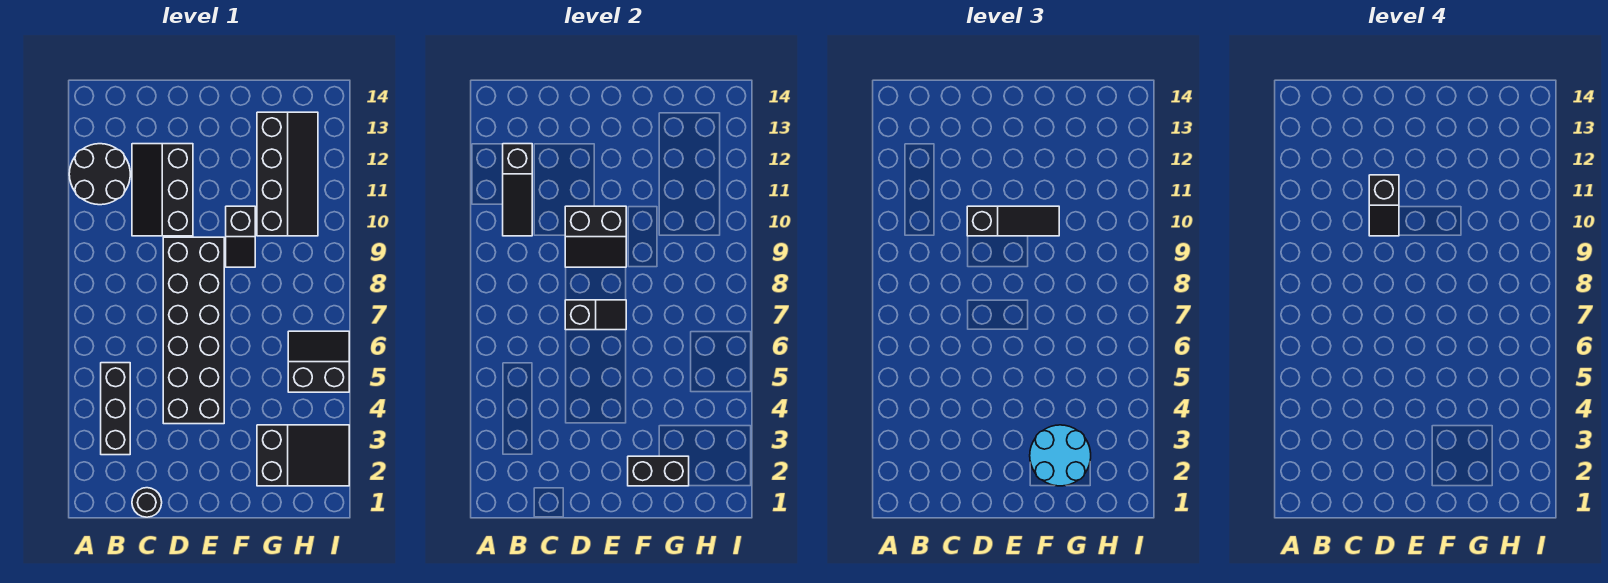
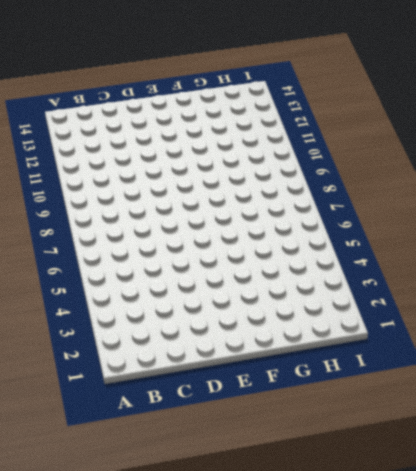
none -> black 2x2 round brick [69,144,130,205]
none -> black 1x3 brick [101,363,130,455]
none -> black 1x1 round brick [132,488,162,517]

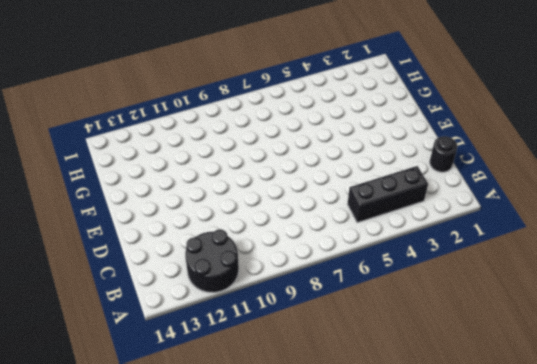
none -> black 2x3 slope [132,144,193,236]
none -> black 2x6 brick [163,237,224,424]
none -> black 1x2 slope [226,206,255,267]

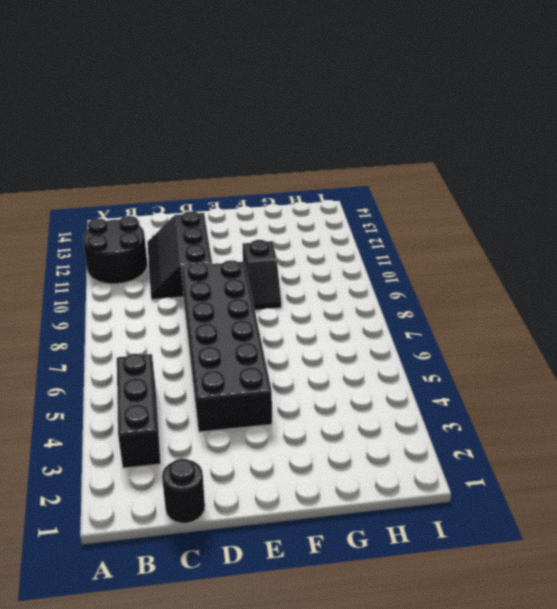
none -> black 2x3 slope [257,425,349,486]
none -> black 2x4 slope [257,112,318,236]
none -> black 2x2 slope [288,331,349,392]

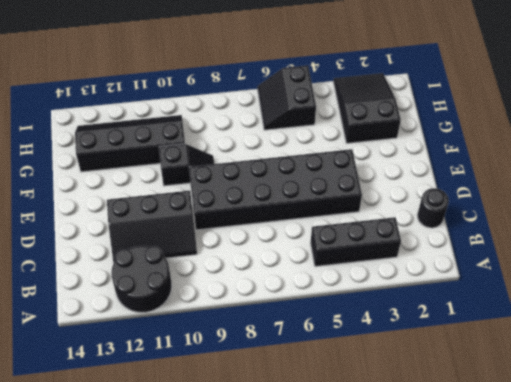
none -> black 1x3 slope [503,144,532,236]
none -> black 1x2 slope [565,300,626,330]
none -> black 2x2 slope [565,206,626,267]

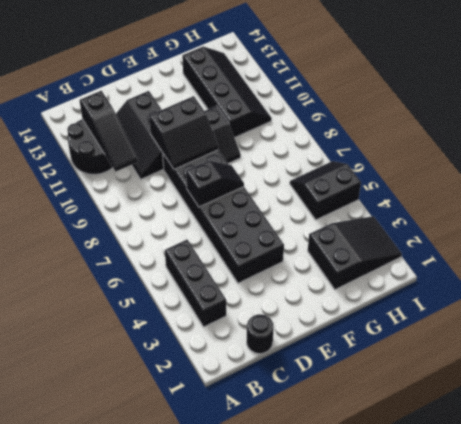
none -> black 1x2 brick [628,456,689,486]
none -> black 1x3 slope [967,206,1059,236]
none -> cyan 2x2 round brick [1030,425,1091,486]

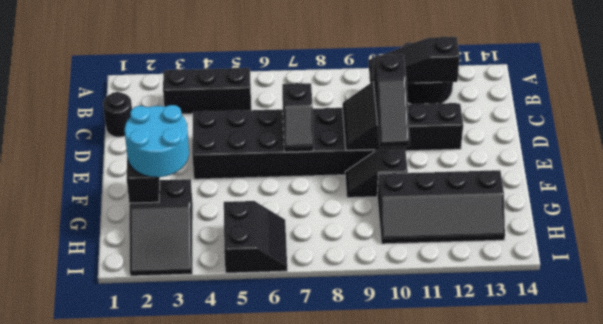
none -> black 1x2 slope [1369,175,1399,236]

